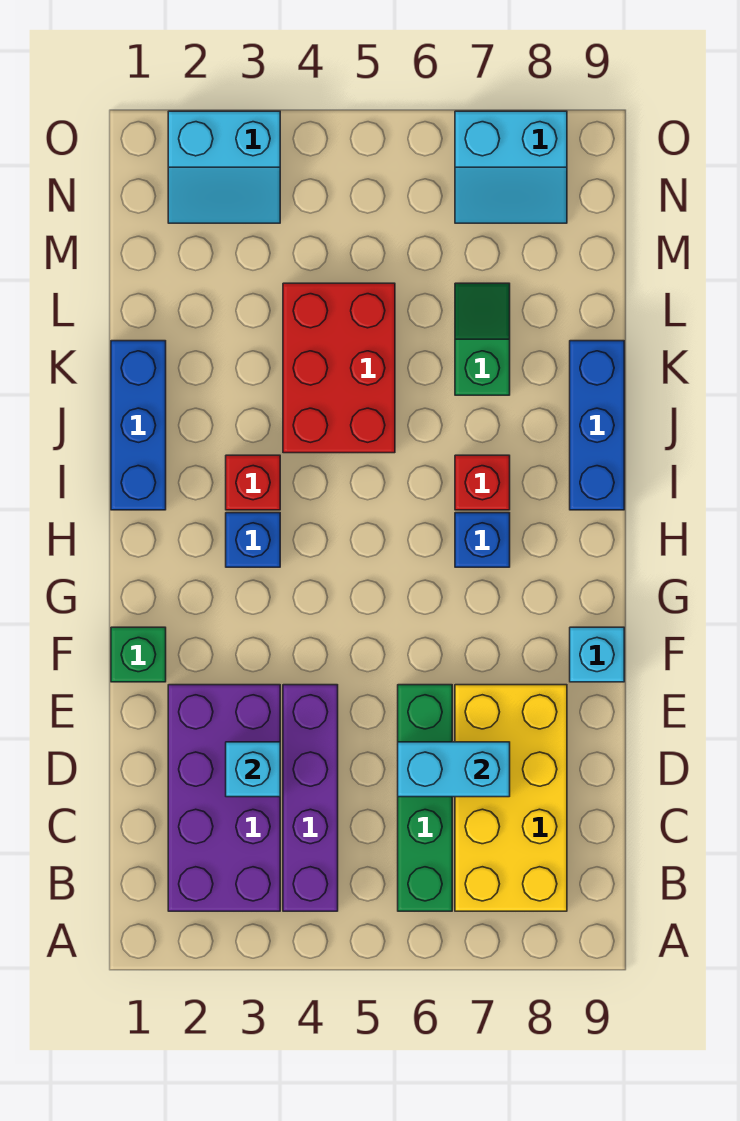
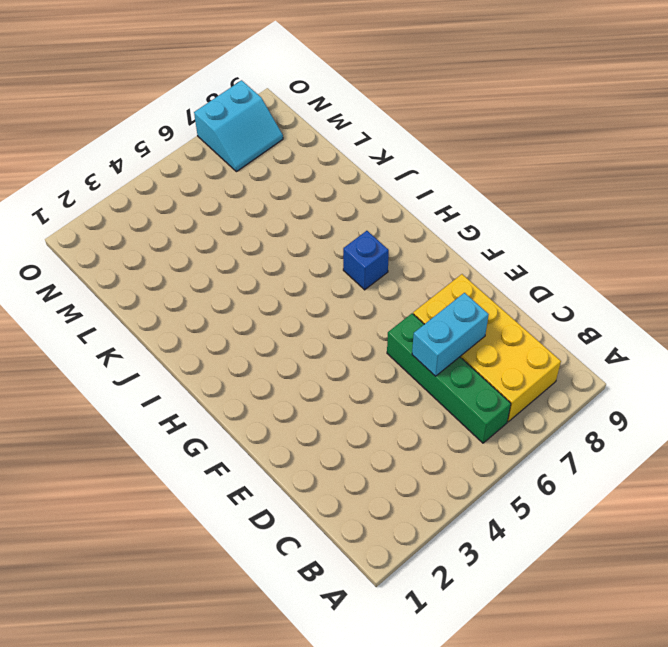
none -> purple 2x4 brick [168,685,280,911]
none -> purple 1x4 brick [283,685,338,911]
none -> green 1x1 brick [111,627,166,682]

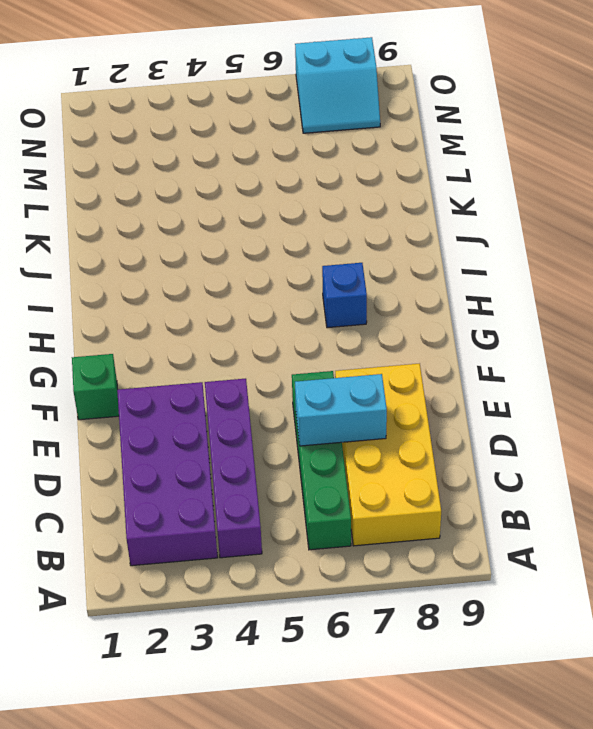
none -> cyan 1x1 brick [570,627,624,682]
none -> blue 1x1 brick [226,513,280,567]
none -> blue 1x3 brick [111,341,166,510]

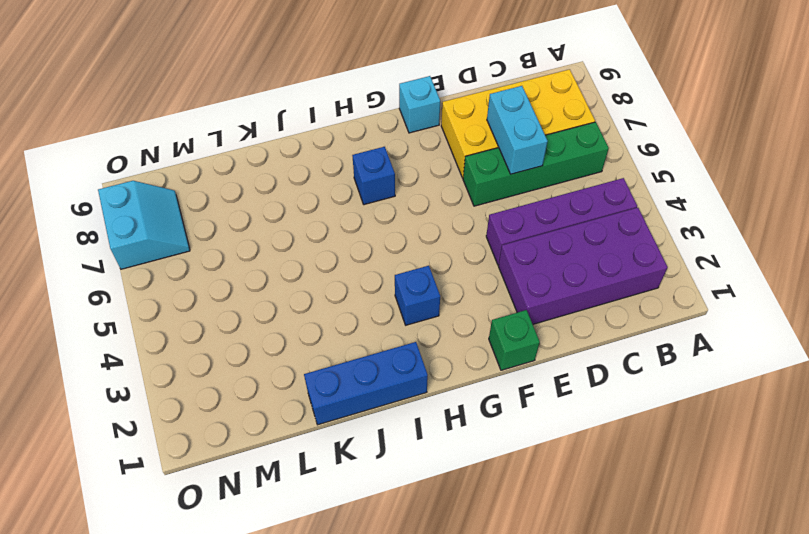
none -> red 1x1 brick [226,455,280,510]
none -> red 1x1 brick [455,455,510,510]
none -> blue 1x3 brick [570,341,624,510]

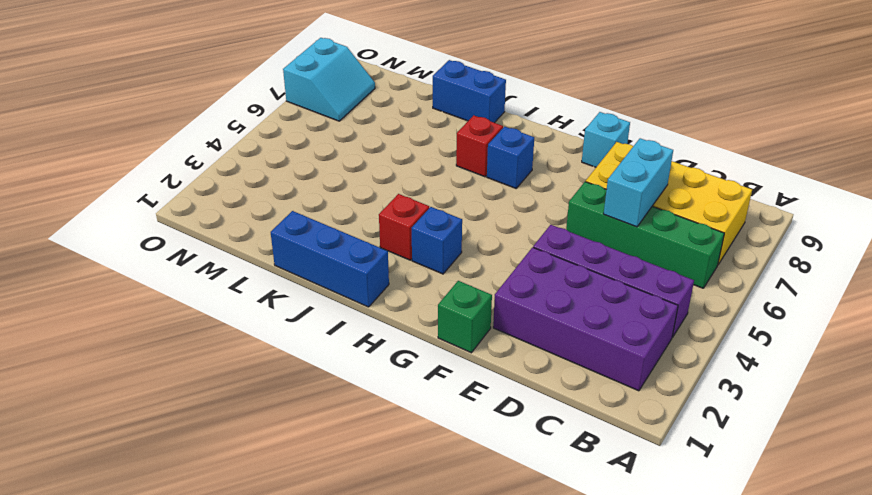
blue 1x2 brick [433,60,506,123] -> blue 1x3 brick [570,341,624,510]
none -> red 2x3 brick [283,283,395,453]
none -> green 1x2 slope [455,283,510,395]
none -> cyan 2x2 slope [168,111,280,223]

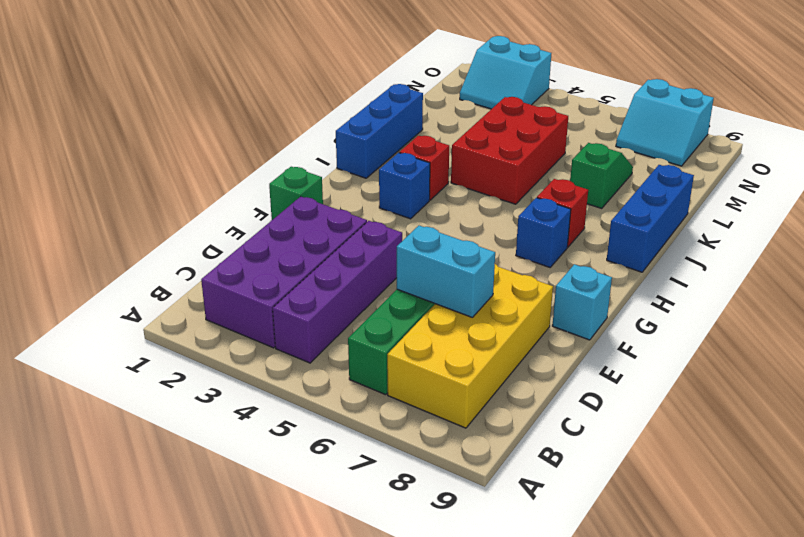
none -> cyan 1x1 brick [226,742,280,797]

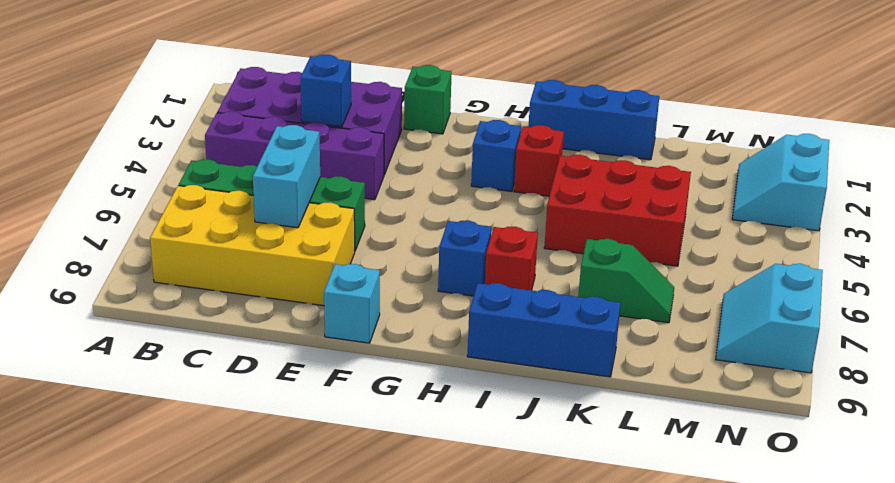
blue 1x1 brick [300,55,351,127] -> cyan 1x1 brick [226,742,280,797]

